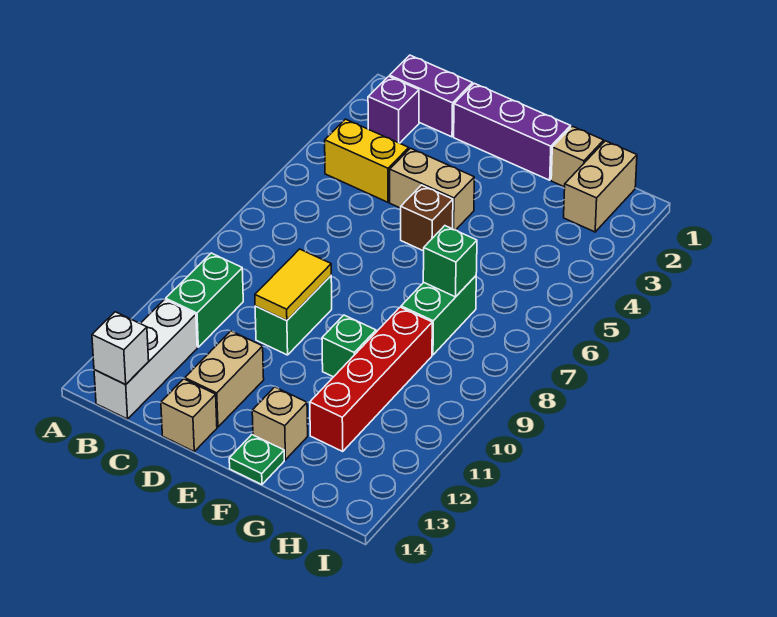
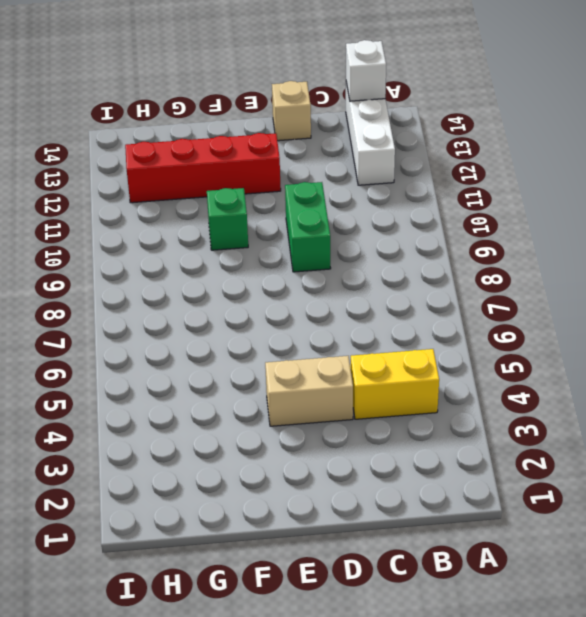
red 1x4 brick [125,133,281,203] -> red 1x4 brick turned to [310,307,432,451]
none -> purple 1x2 brick [390,55,473,137]
none -> purple 1x1 brick [368,76,419,143]
none -> green 1x2 brick [166,253,243,347]

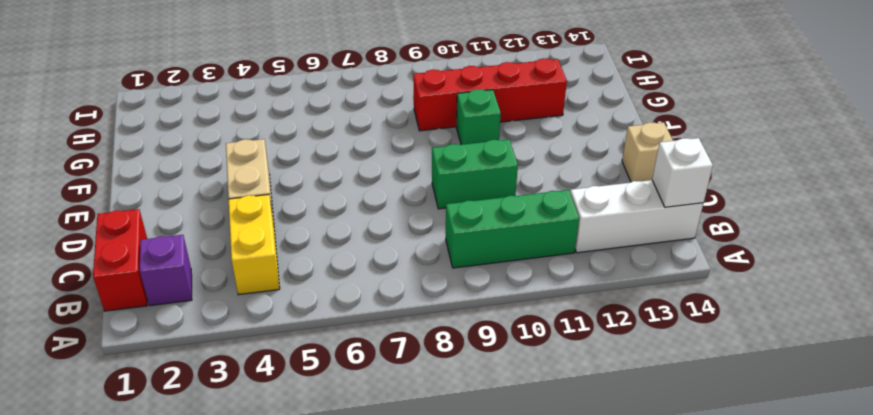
red 1x2 brick [93,209,147,311] -> purple 1x2 brick [390,55,473,137]
green 1x3 brick [446,190,579,268] -> green 1x2 brick [166,253,243,347]
none -> purple 1x3 brick [454,83,571,180]
none -> tan 1x2 brick [185,331,264,427]
none -> brown 1x1 brick [401,185,453,251]

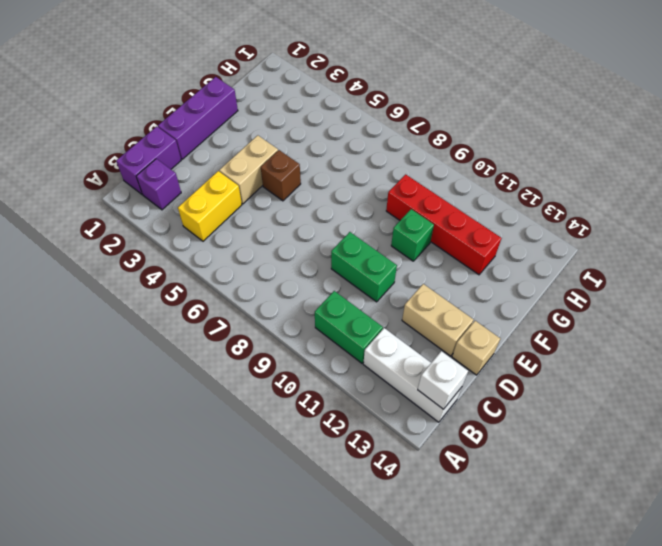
none -> tan 1x1 brick [252,387,308,460]
none -> green 1x1 plate [229,435,284,485]
none -> tan 1x1 brick [551,126,604,187]

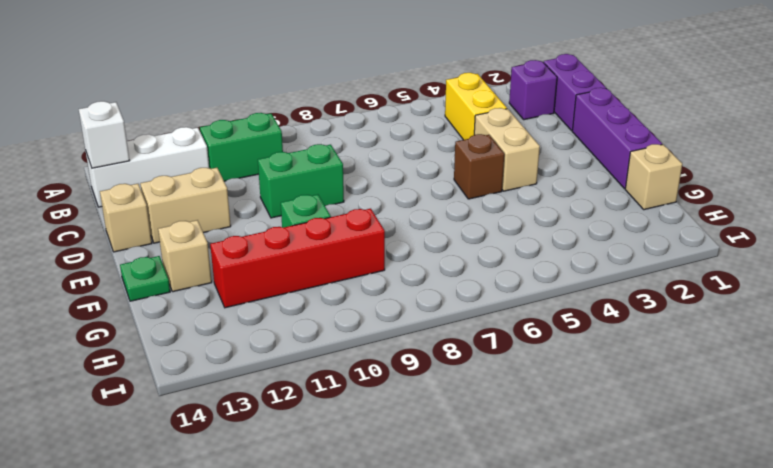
none -> green 1x2 brick [401,276,476,355]
none -> tan 1x2 brick [564,141,637,232]
none -> yellow 1x2 tile [255,249,331,321]

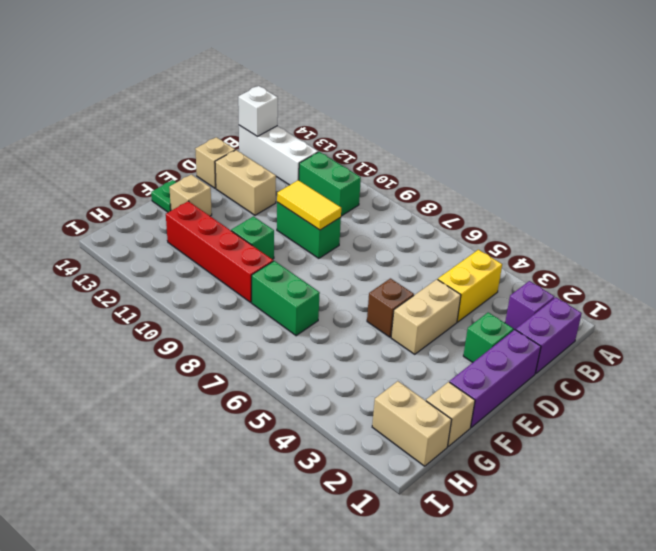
green 1x1 brick [463,312,514,362] -> green 1x1 brick moved to [423,226,477,297]

